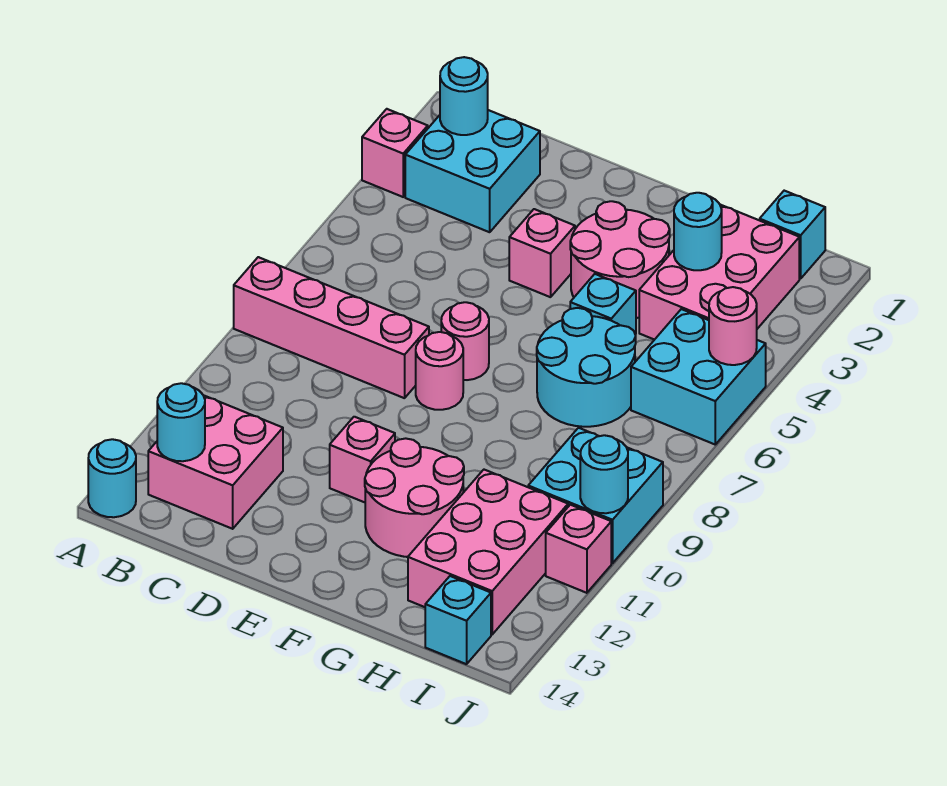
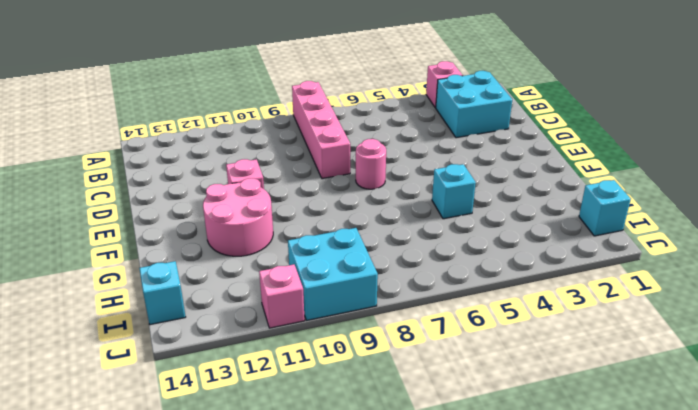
none -> cyan 1x1 round brick [88,439,136,517]
none -> pink 2x2 brick [148,396,283,529]
none -> pink 1x1 brick [509,209,575,297]

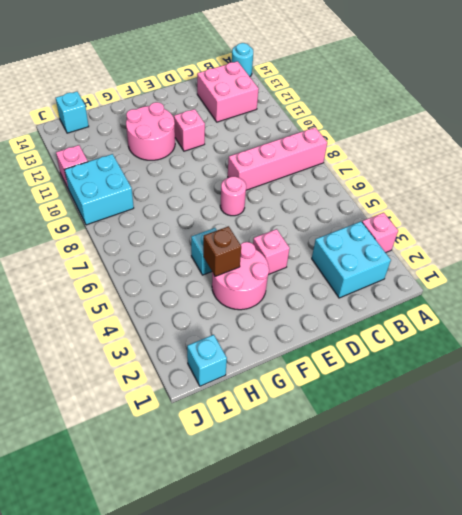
brown 1x1 brick [203,226,241,276] -> none
none -> pink 1x1 round brick [416,332,463,410]
none -> cyan 2x2 round brick [537,308,636,427]
none -> pink 2x3 brick [639,205,799,340]

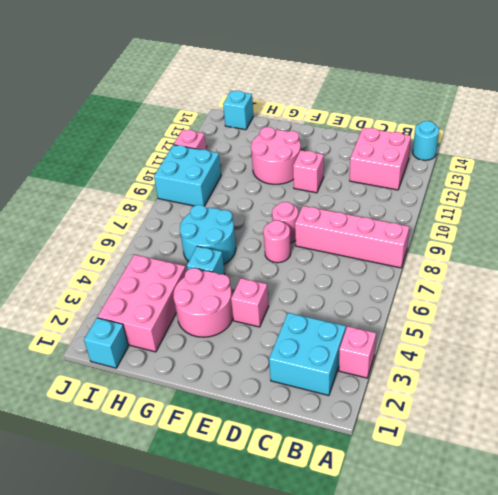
none -> pink 2x3 brick [408,470,568,634]
none -> cyan 2x2 brick [631,309,766,444]
none -> cyan 1x1 round brick [440,57,488,135]

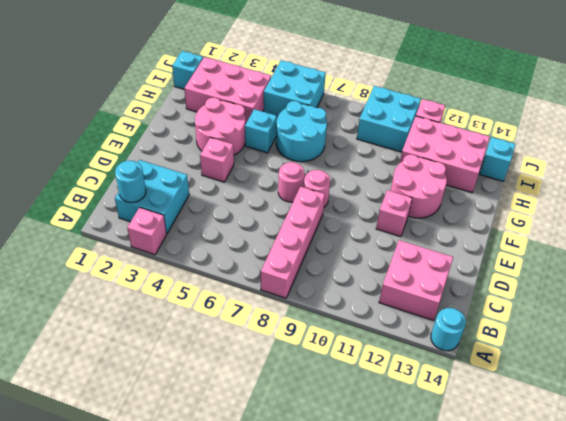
none -> cyan 1x1 round brick [157,383,205,461]
none -> cyan 1x1 round brick [674,193,722,270]
none -> pink 1x1 round brick [709,287,757,365]

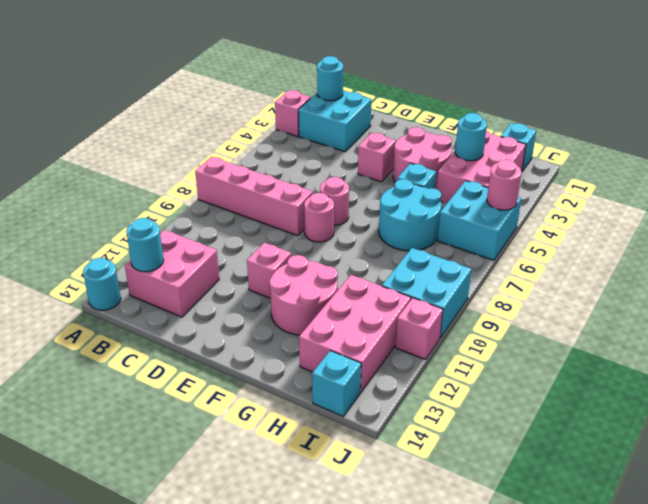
none -> cyan 1x1 round brick [580,435,628,513]

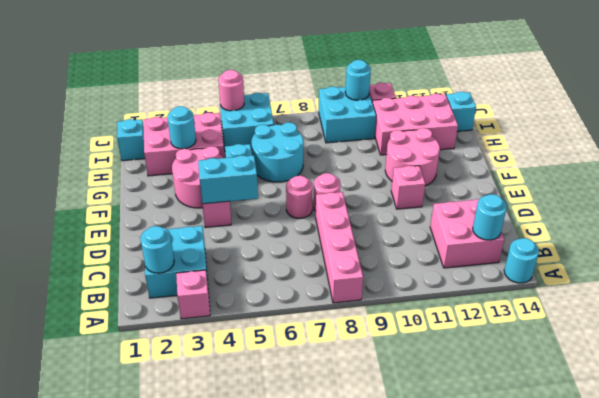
cyan 1x2 brick [198,155,258,204] -> none

